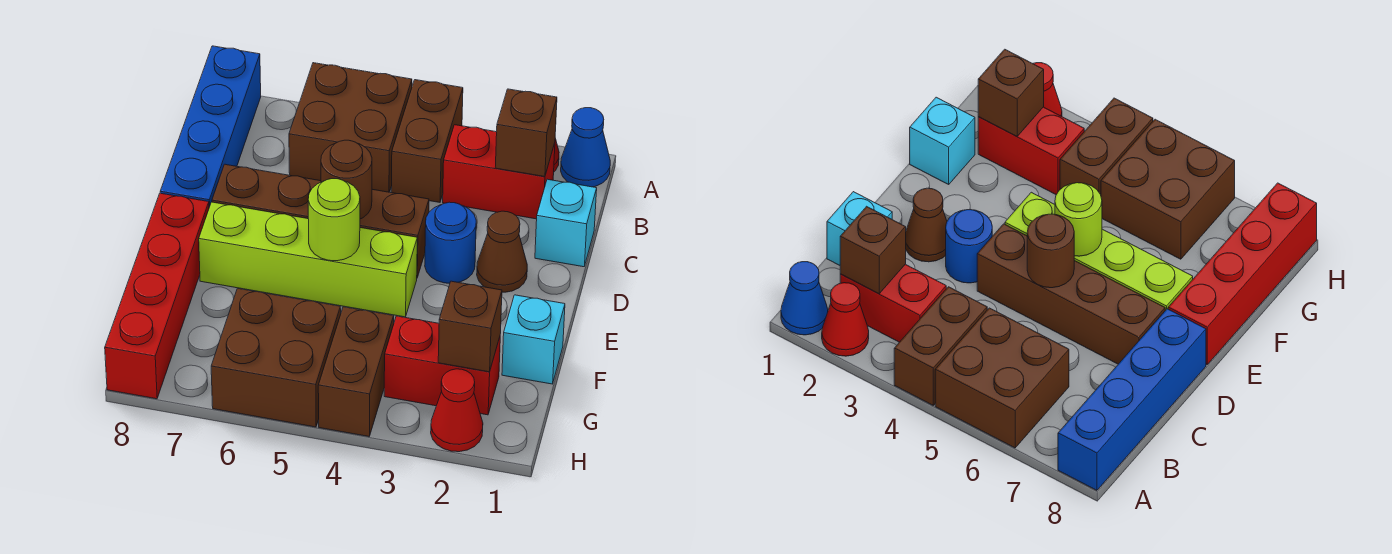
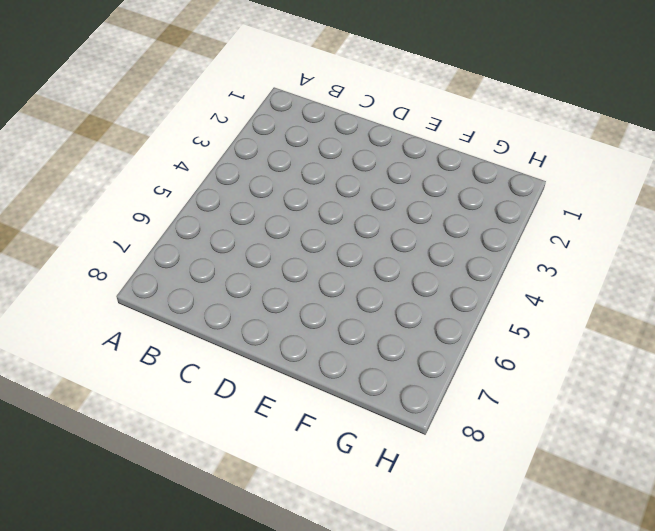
none -> blue 1x1 cone [561,108,610,187]
none -> red 1x1 cone [822,283,869,356]
none -> brown 1x2 brick [391,80,463,202]

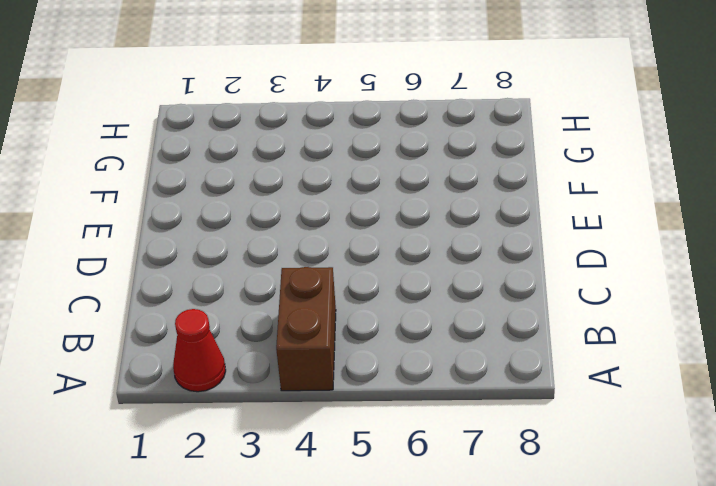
none -> blue 1x1 cone [561,108,610,187]
none -> brown 2x2 brick [289,63,412,192]
none -> blue 1x4 brick [160,46,261,207]

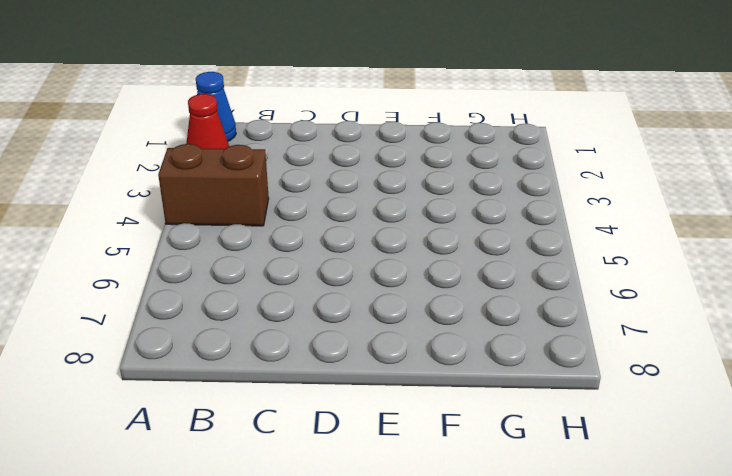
none -> brown 2x2 brick [289,63,412,192]
none -> blue 1x4 brick [160,46,261,207]
none -> red 1x2 brick [443,125,555,219]

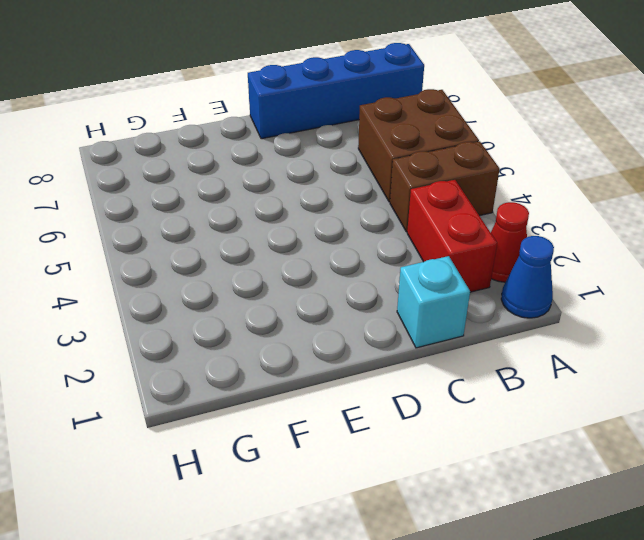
none -> brown 1x1 cone [477,211,527,292]
none -> blue 1x1 round brick [425,202,476,283]
none -> brown 1x4 brick [212,164,429,277]

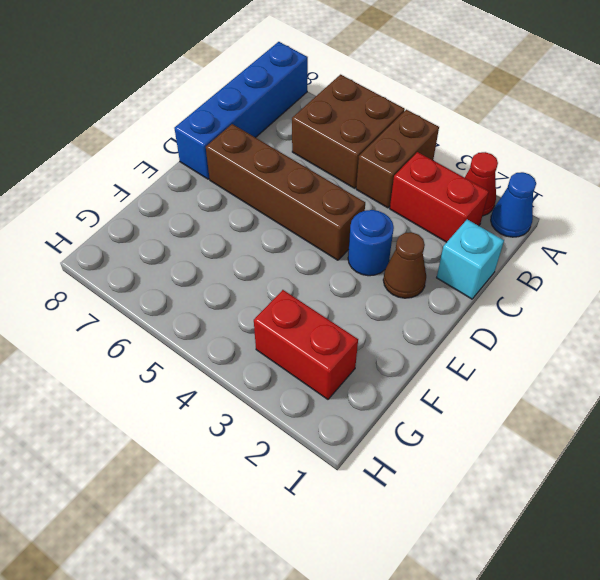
none -> lime 1x4 brick [199,202,417,317]
none -> red 1x4 brick [105,193,209,399]
none -> cyan 1x1 brick [502,295,565,384]

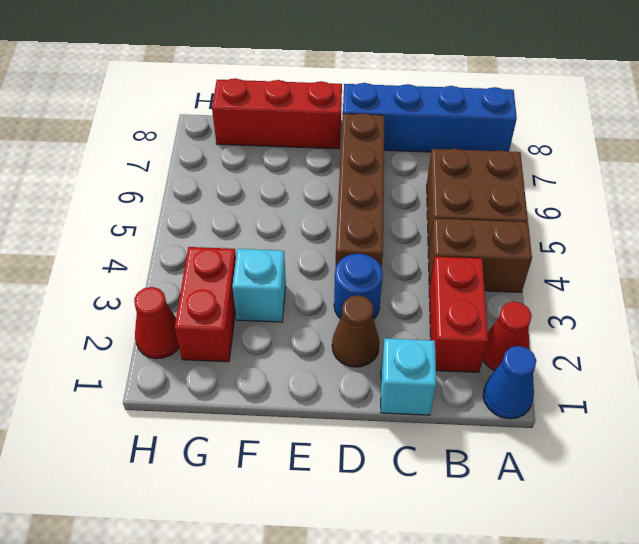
red 1x3 brick [212,78,342,149] -> red 1x4 brick [105,193,209,399]
cyan 1x1 brick [232,249,286,322] -> cyan 1x1 brick moved to [502,295,565,384]
none -> lime 1x4 brick [199,202,417,317]
none -> brown 1x2 brick [318,307,394,436]
none -> brown 2x2 brick [211,288,341,427]

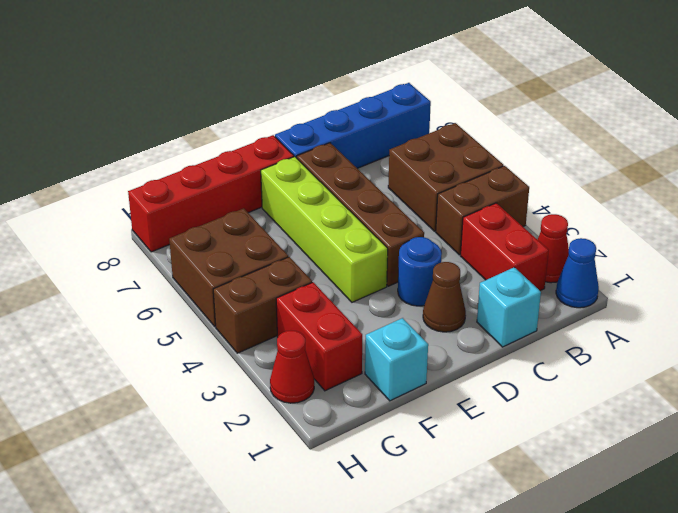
none -> brown 1x1 brick [495,89,557,177]
none -> brown 1x1 round brick [321,140,372,219]
none -> lime 1x1 round brick [308,179,360,261]

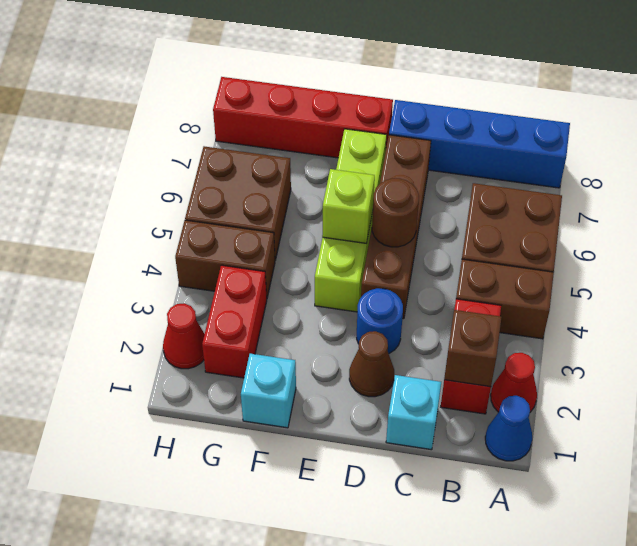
lime 1x1 brick [322,169,375,244] -> lime 1x1 round brick [308,179,360,261]
none -> brown 1x1 brick [438,281,502,372]

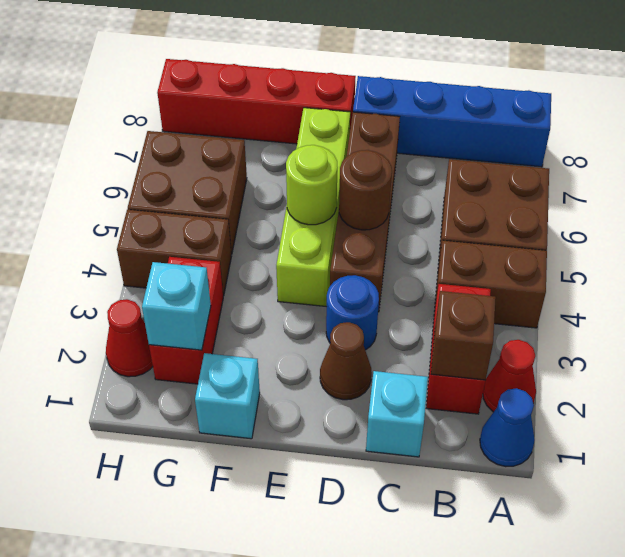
cyan 1x1 brick [142,262,211,350] -> brown 1x1 brick [438,281,502,372]

